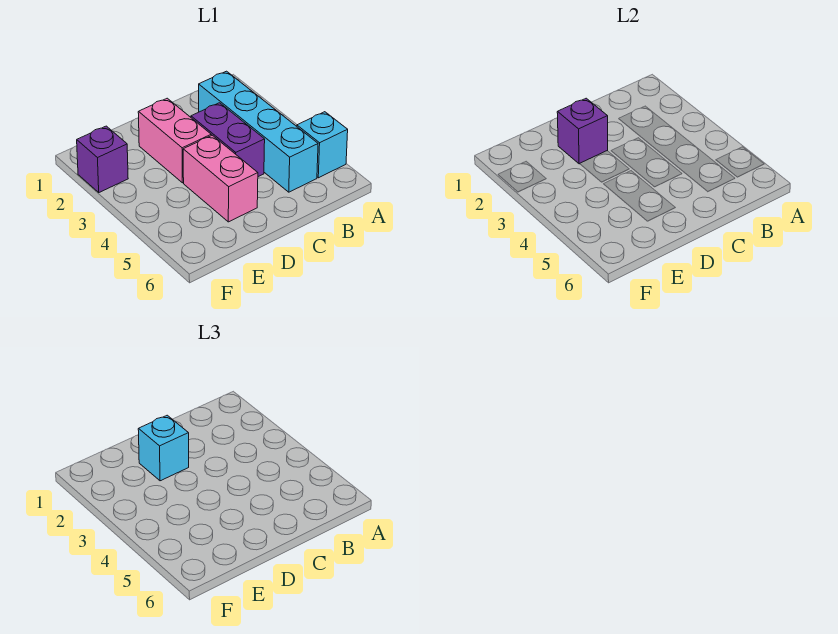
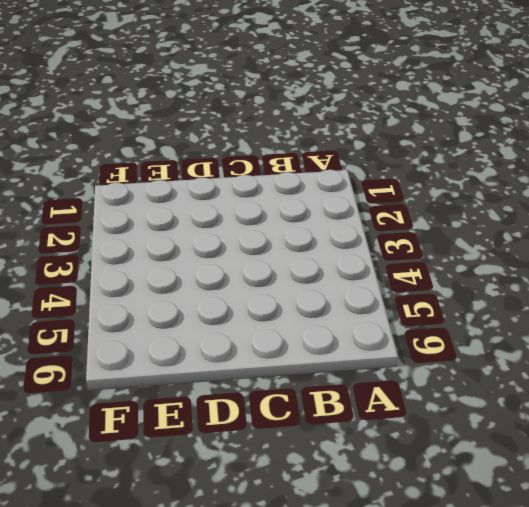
none -> cyan 1x1 brick [297,112,348,178]
none -> cyan 1x4 brick [199,71,318,192]

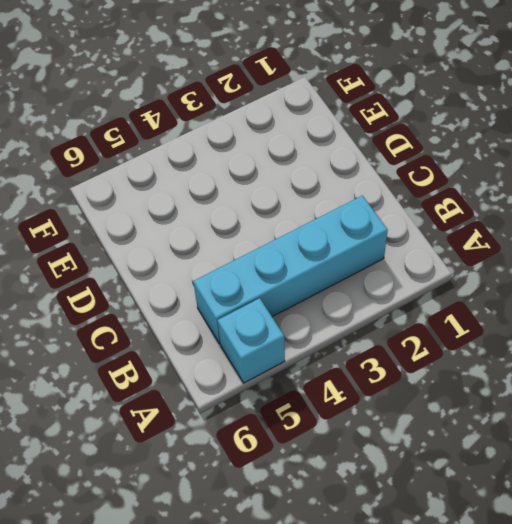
none -> purple 1x2 brick [191,103,265,177]
none -> pink 1x2 brick [138,98,211,183]

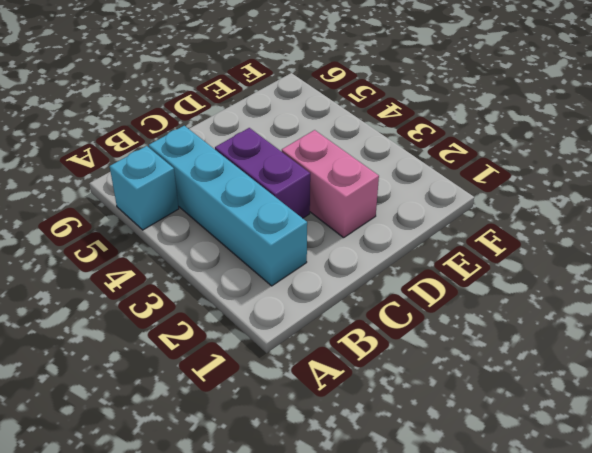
none -> pink 1x2 brick [183,135,258,222]
none -> purple 1x1 brick [77,126,128,192]

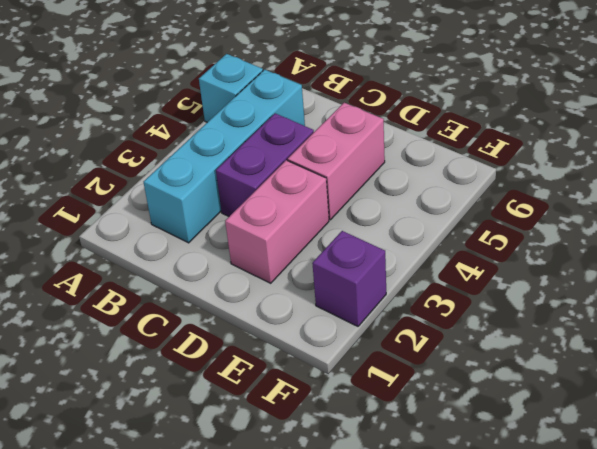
none -> purple 1x1 brick [557,98,608,164]
none -> cyan 1x1 brick [138,415,189,481]

